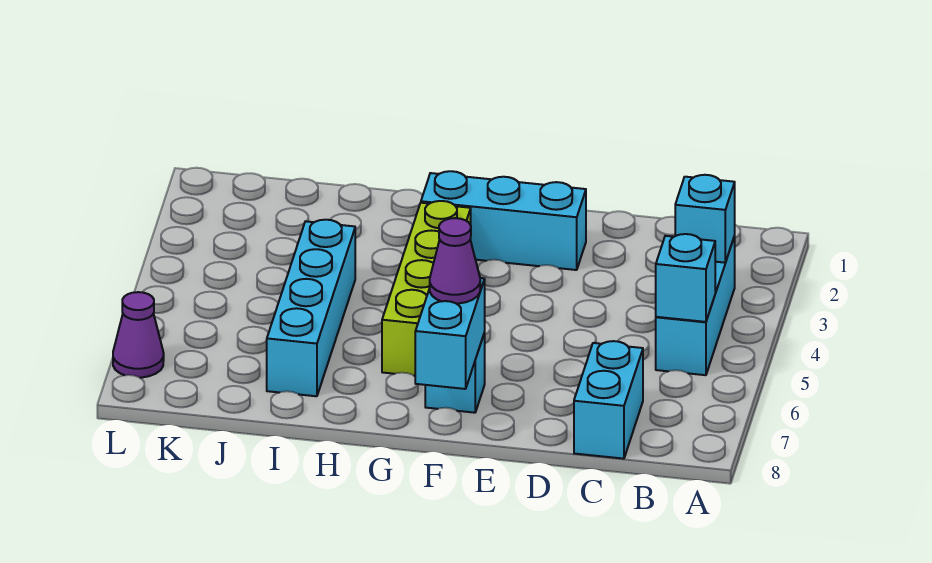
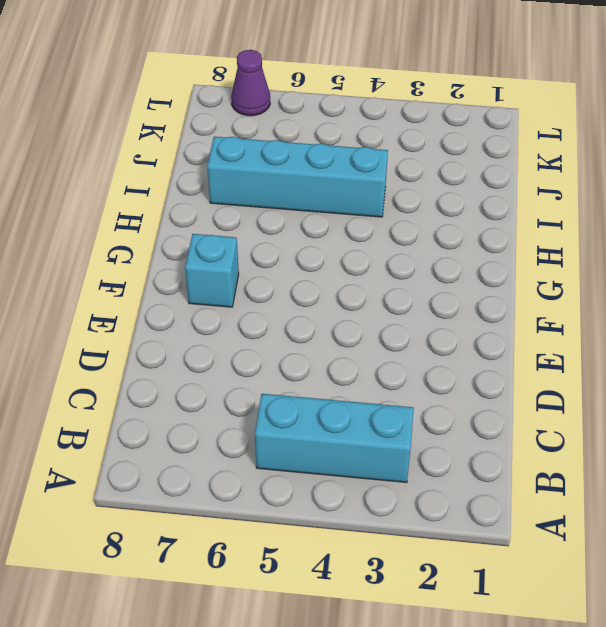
none -> cyan 1x2 brick [574,341,643,459]
none -> cyan 1x3 brick [421,171,586,270]

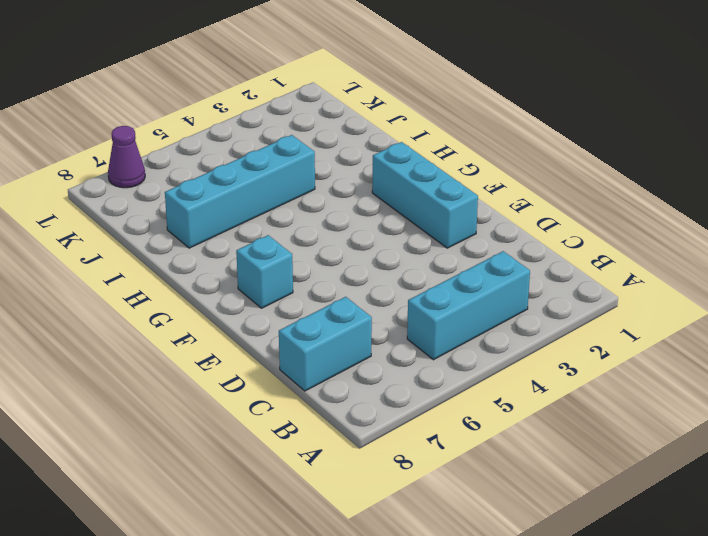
none -> lime 1x4 brick [382,201,471,376]
none -> cyan 1x1 brick [675,175,735,263]

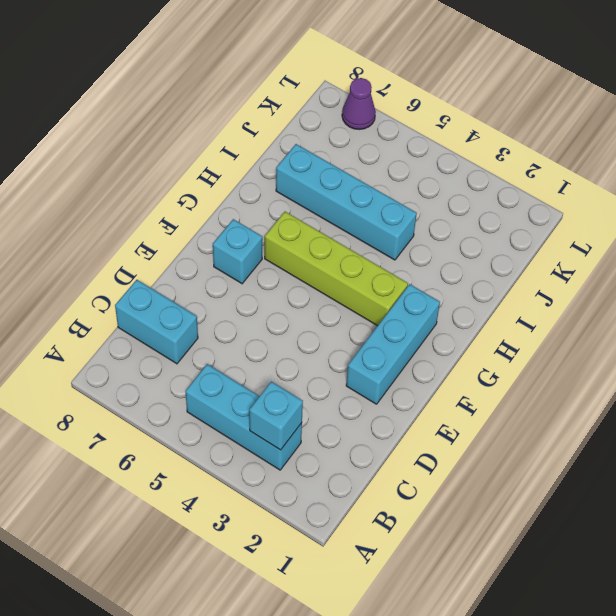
none -> cyan 1x1 brick [656,234,715,322]
none -> cyan 1x2 brick [415,278,485,389]

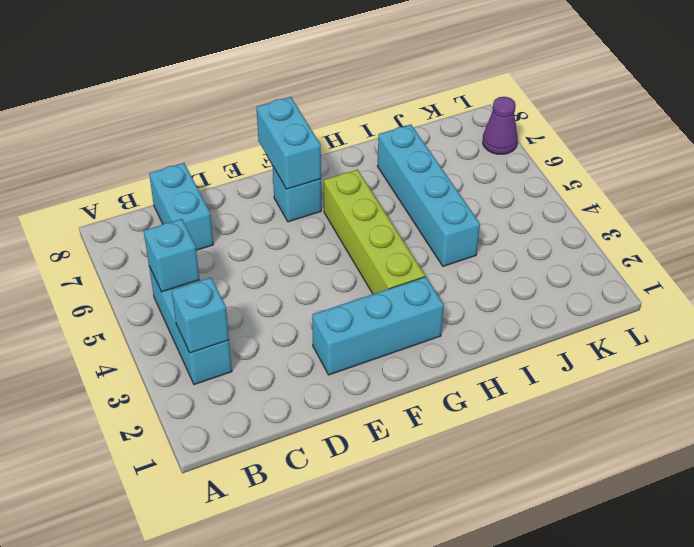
none -> purple 1x1 cone [430,218,480,304]

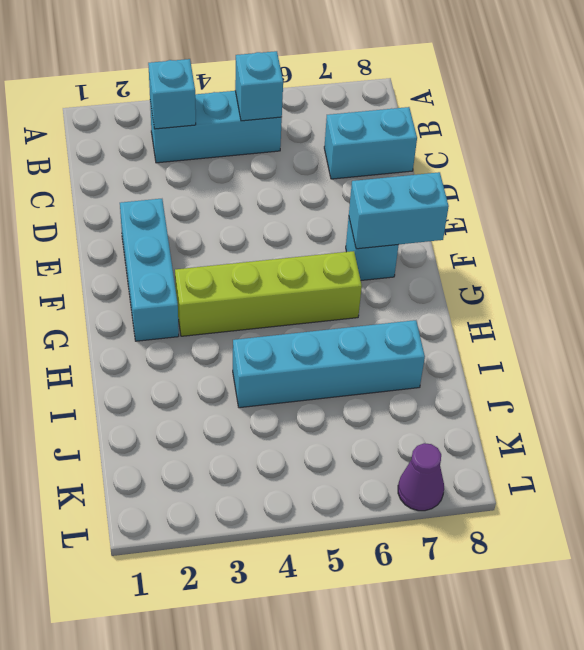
none -> purple 1x1 cone [430,218,480,304]

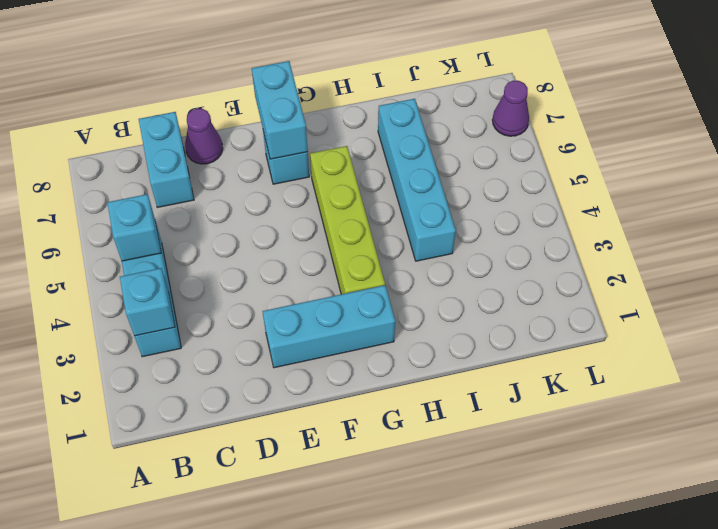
purple 1x1 cone [185,109,223,164] -> purple 1x1 cone moved to [430,218,480,304]

